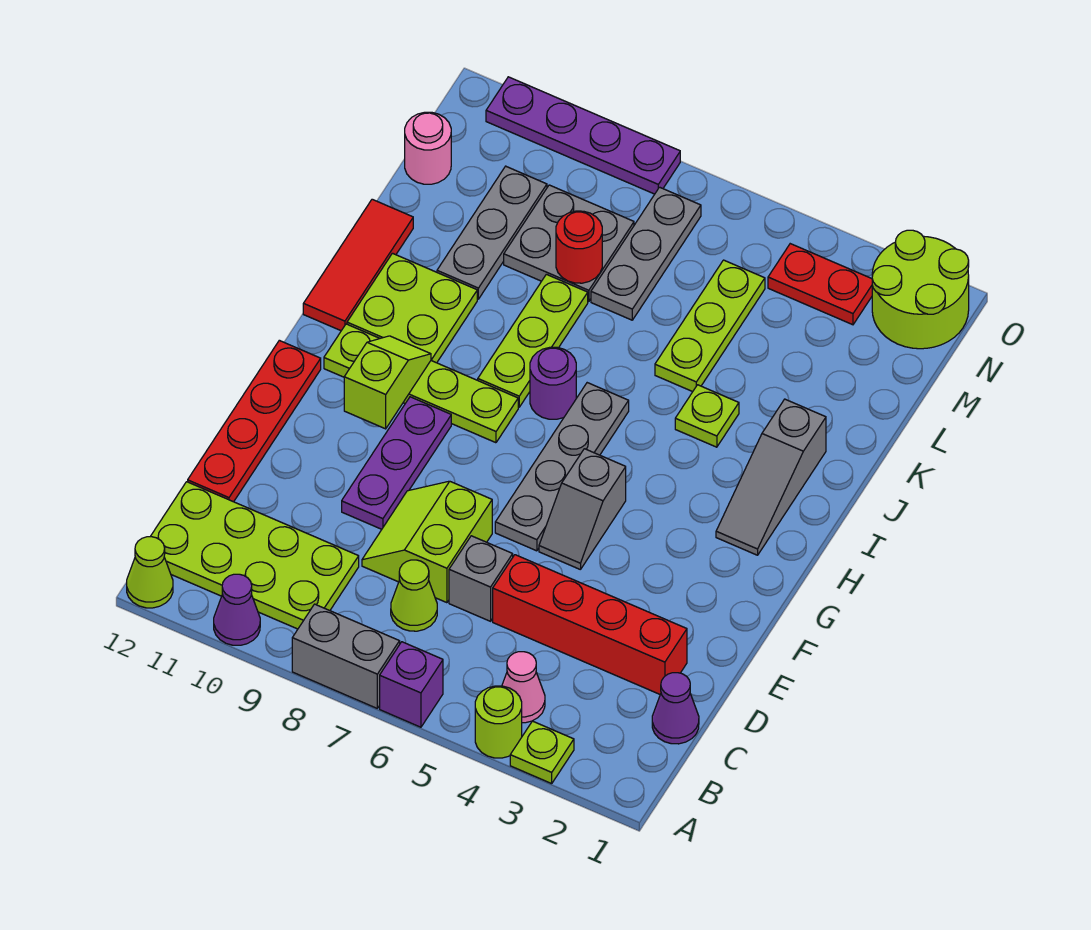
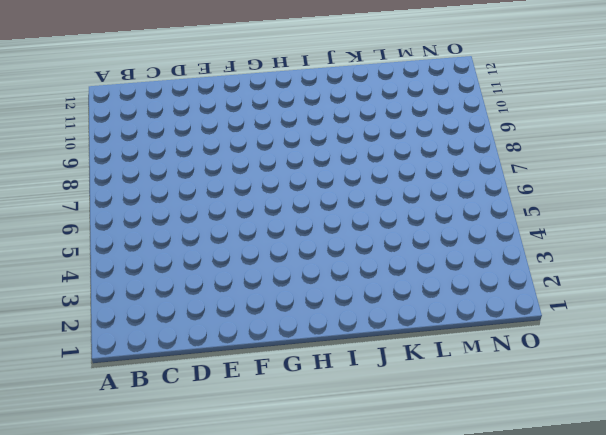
none -> lime 1x1 plate [510,721,574,784]
none -> lime 1x1 round brick [475,686,522,758]
none -> purple 1x1 brick [380,642,443,727]
none -> grey 1x2 brick [292,604,400,708]

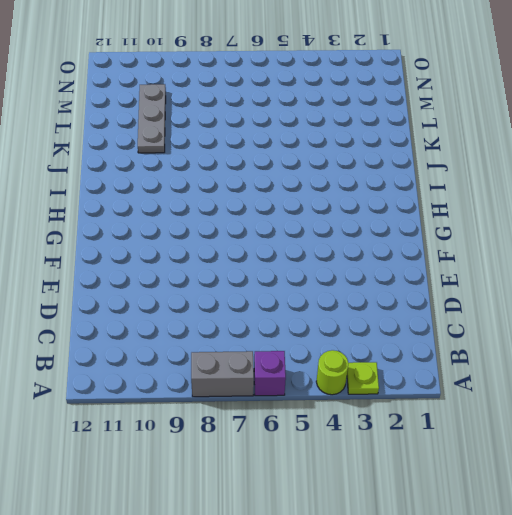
none -> purple 1x1 cone [214,574,260,645]
none -> lime 1x1 cone [127,537,173,608]
none -> pink 1x1 cone [502,652,545,723]
none -> lime 2x4 plate [150,482,359,629]

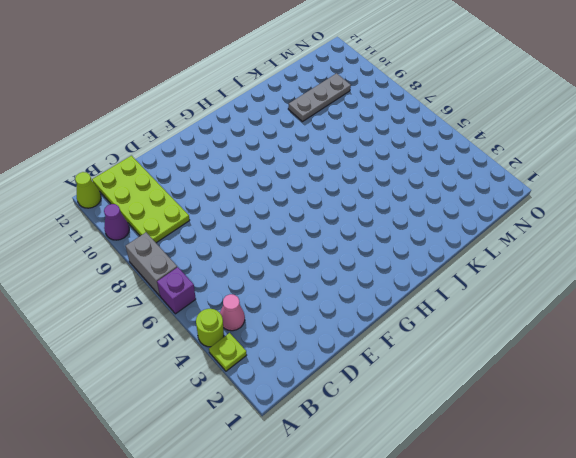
none -> purple 1x1 cone [652,673,699,744]
none -> lime 1x1 cone [391,560,437,631]
none -> red 1x4 brick [493,555,687,694]
none -> grey 1x1 brick [449,536,513,621]

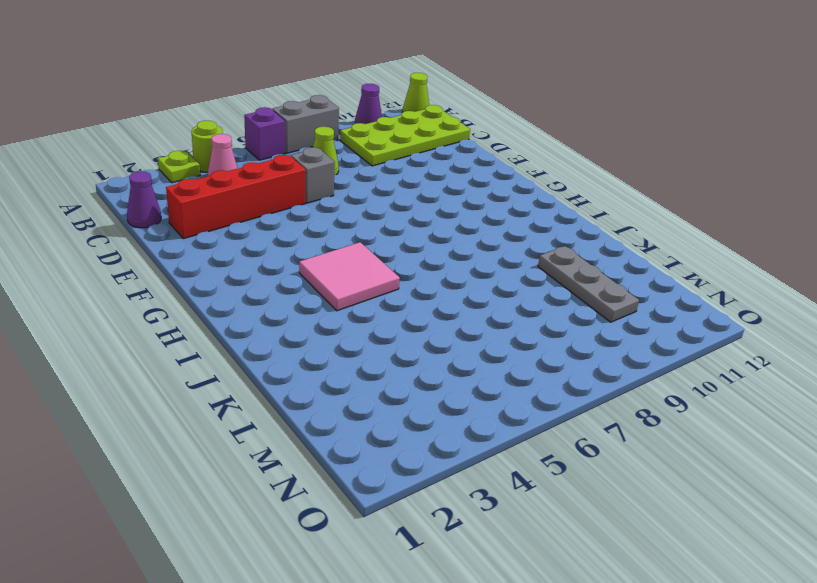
pink 2x2 tile [299,242,400,311] -> none
none -> lime 2x2 slope [362,481,492,603]
none -> red 1x4 plate [188,340,321,502]
none -> purple 1x3 plate [342,397,451,529]
none -> grey 1x2 slope [539,449,626,570]

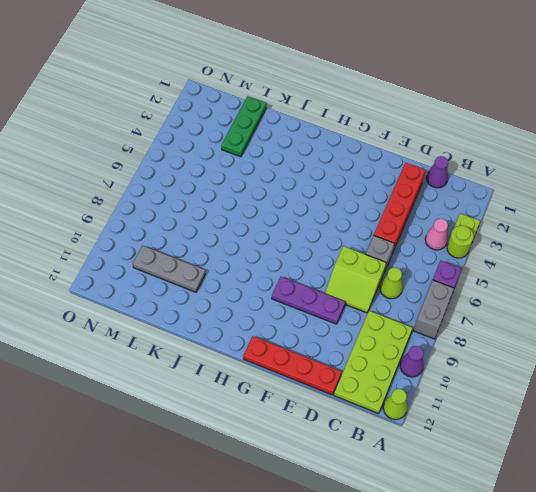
green 1x3 plate [221,96,266,157] -> none
none -> grey 1x2 slope [539,449,626,570]
none -> grey 1x4 plate [495,383,629,551]
none -> grey 1x3 slope [716,399,826,555]
none -> lime 1x4 plate [324,324,518,443]

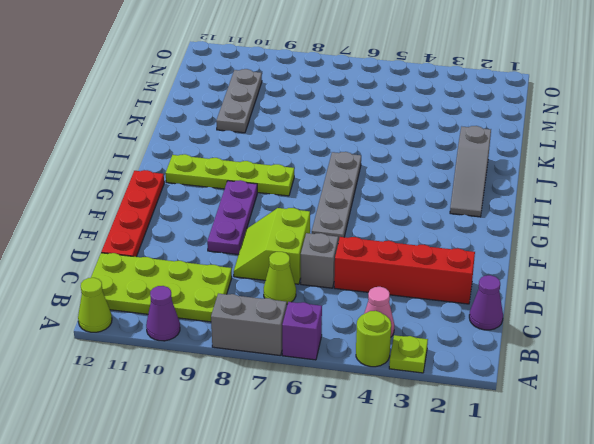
none -> grey 1x2 slope [539,449,626,570]
none -> purple 1x1 round brick [530,347,576,419]
none -> lime 1x3 plate [478,274,588,407]
none -> lime 2x2 plate [347,253,477,363]

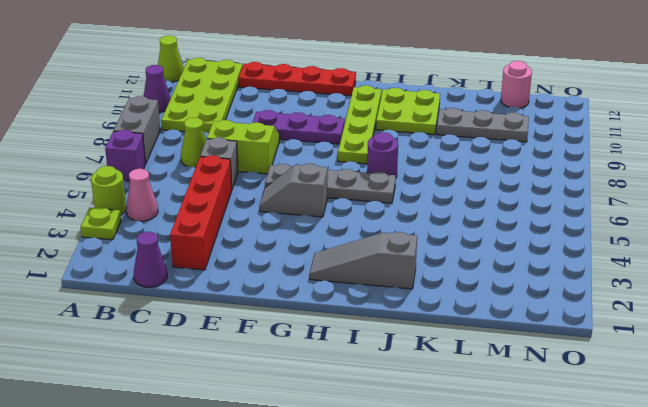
none -> lime 1x3 plate [478,274,588,407]
none -> red 1x3 tile [303,199,413,331]
none -> lime 1x1 plate [675,385,739,447]
none -> lime 1x3 plate [655,260,765,392]

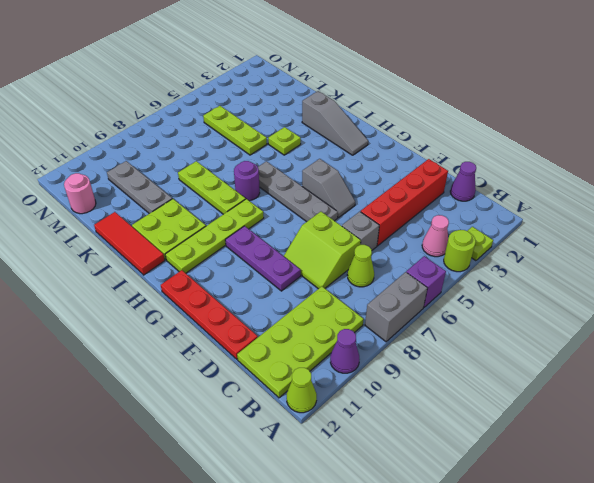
none -> grey 1x3 plate [591,187,701,320]
none -> grey 2x2 plate [504,185,634,302]
none -> lime 2x2 round brick [872,230,969,349]
none -> red 1x2 plate [768,244,872,325]

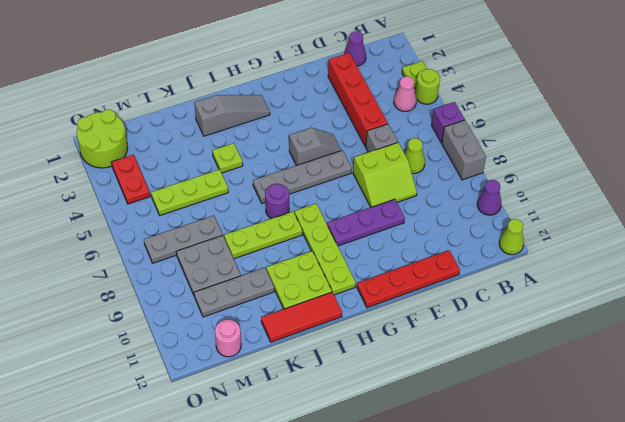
none -> lime 2x4 plate [150,482,359,629]
none -> purple 1x4 plate [486,77,680,194]
none -> lime 1x2 slope [344,336,431,429]
none -> red 1x1 round brick [556,211,602,283]

